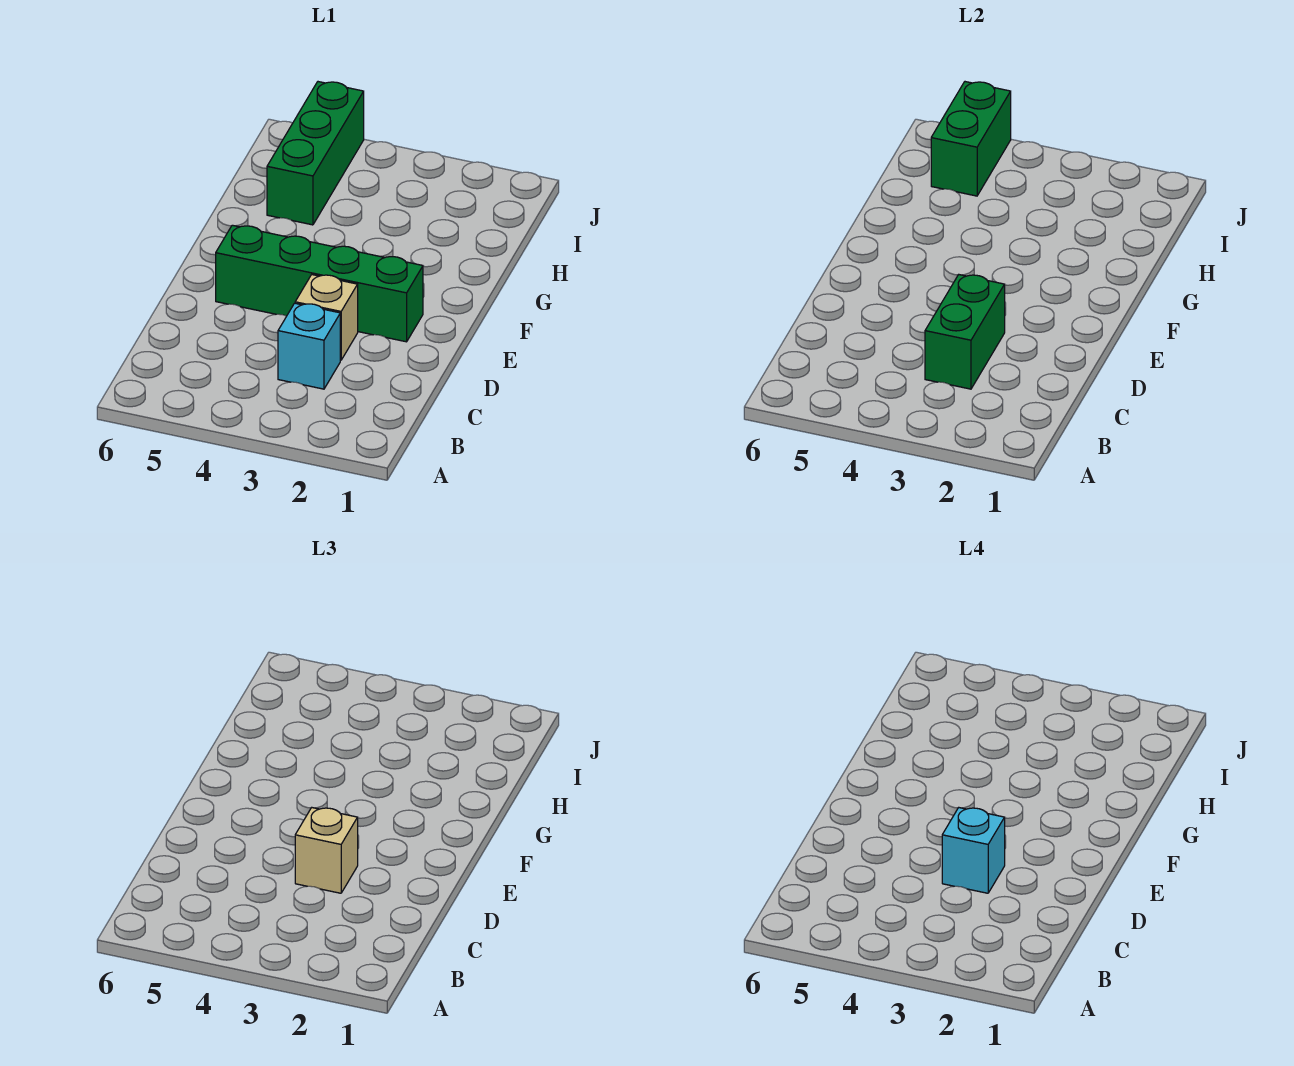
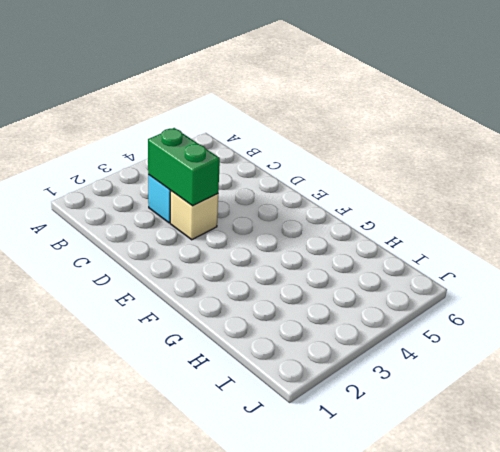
none -> green 1x4 brick [216,225,423,342]
none -> green 1x3 brick [267,82,364,225]

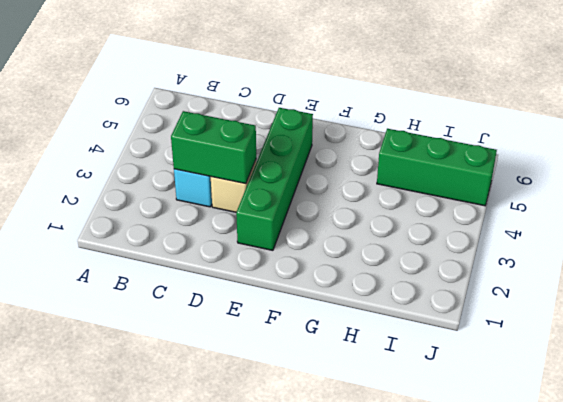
none -> green 1x2 brick [931,82,1011,196]
none -> tan 1x1 brick [295,808,358,893]

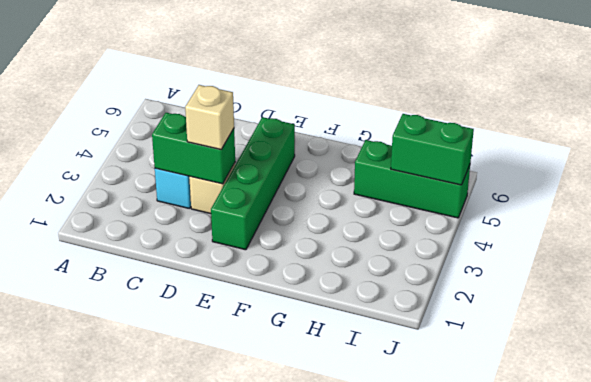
none -> cyan 1x1 brick [942,808,1005,893]

